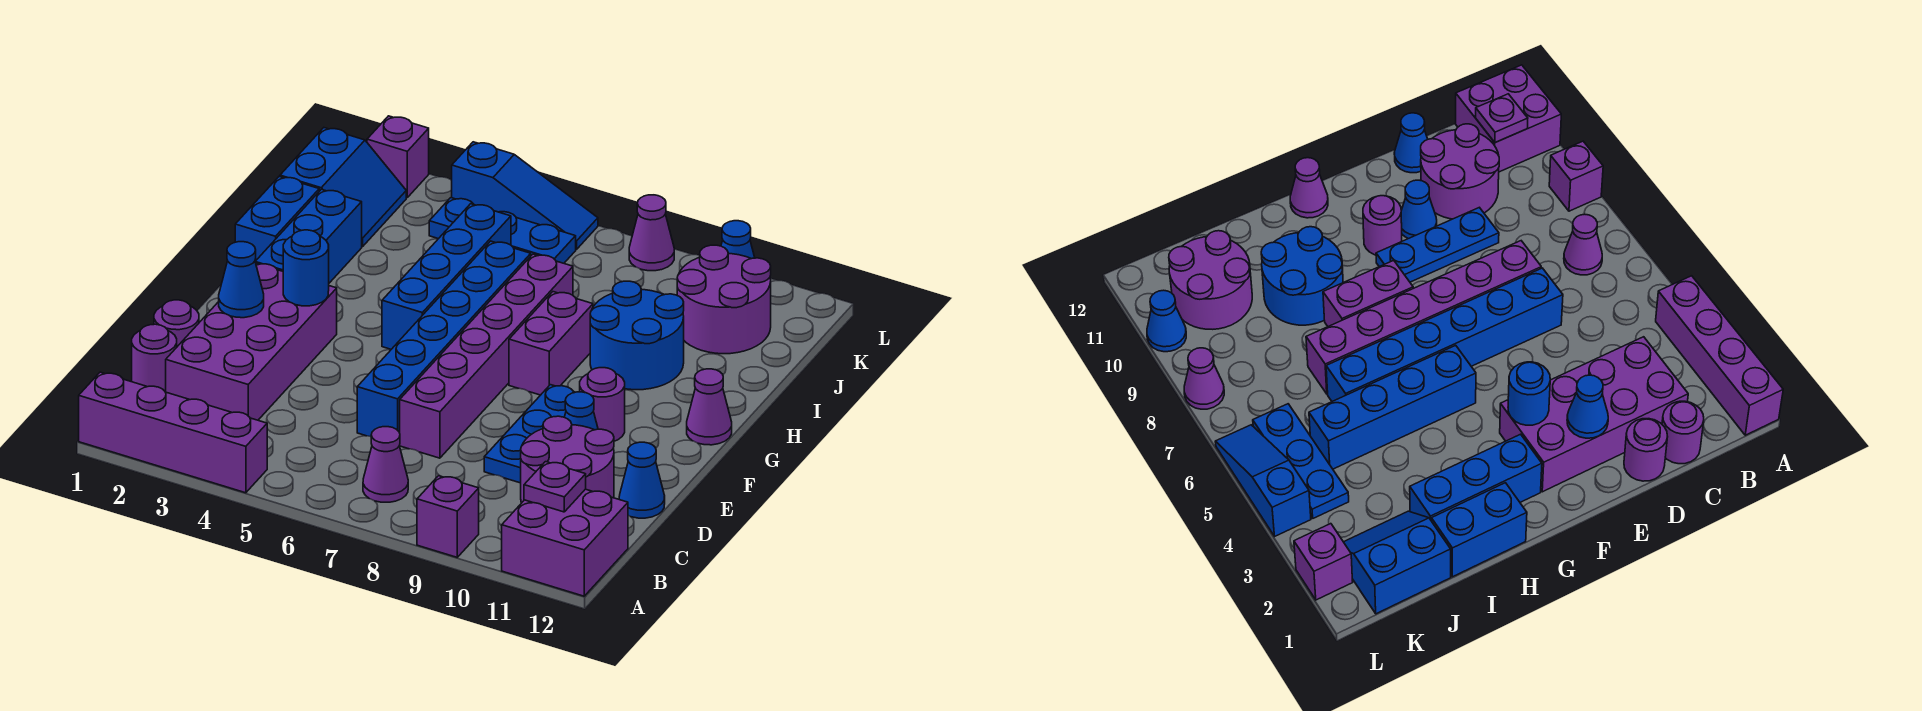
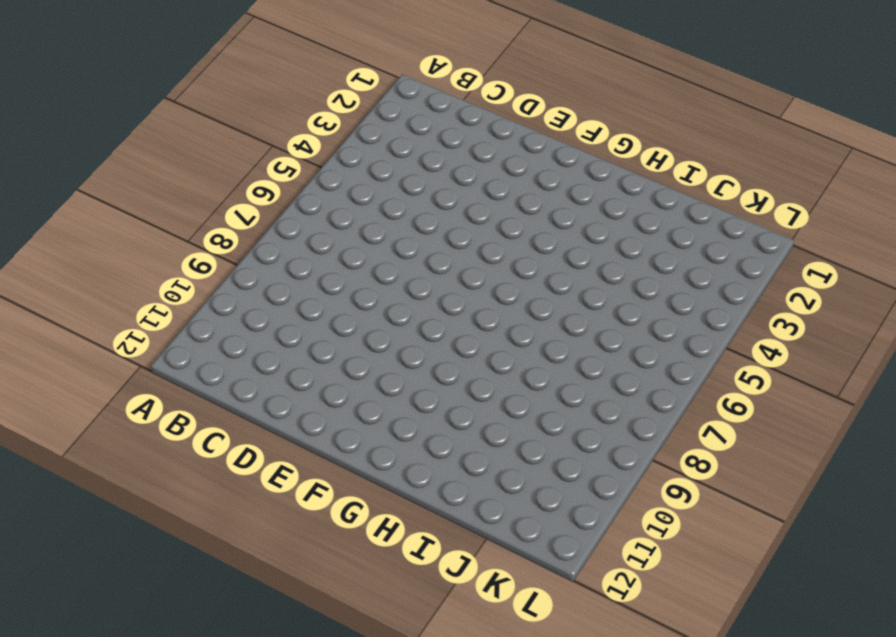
none -> purple 1x4 brick [79,372,267,493]
none -> purple 1x1 brick [417,476,479,557]
none -> purple 2x2 brick [502,489,628,596]
none -> purple 1x1 cone [363,427,408,502]

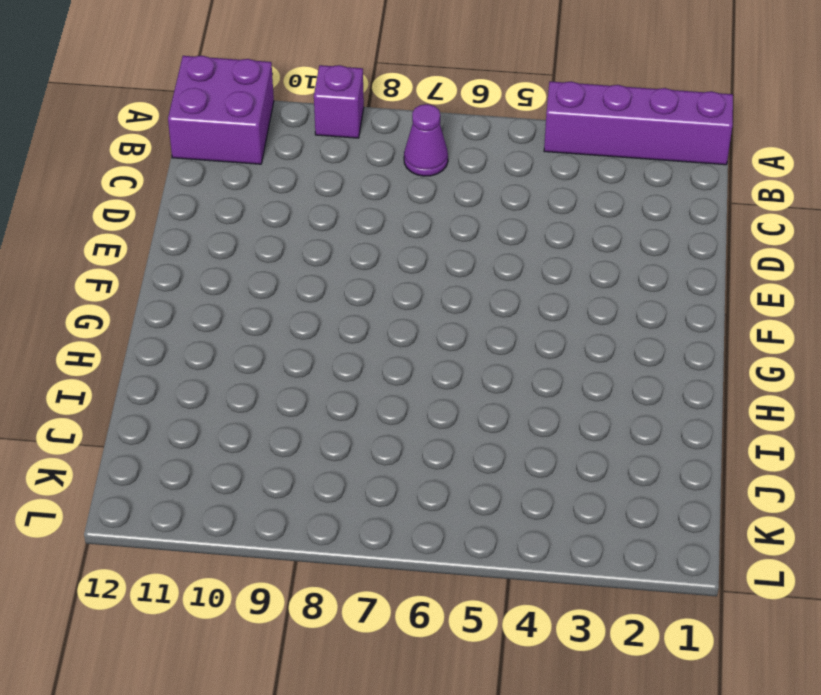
none -> purple 1x1 round brick [132,324,177,392]
none -> purple 2x4 brick [166,263,337,420]
none -> purple 2x2 round brick [521,416,614,503]
none -> purple 1x1 round brick [154,300,199,347]

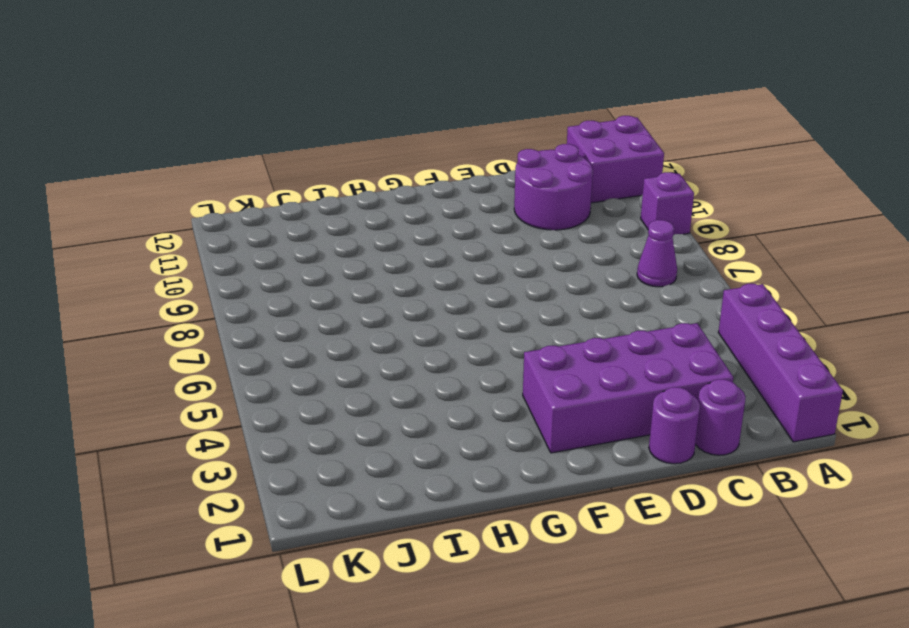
none -> blue 1x6 brick [357,241,531,437]
none -> purple 1x6 brick [400,254,573,458]
none -> blue 1x3 plate [484,385,575,483]
none -> blue 1x1 cone [619,442,665,518]

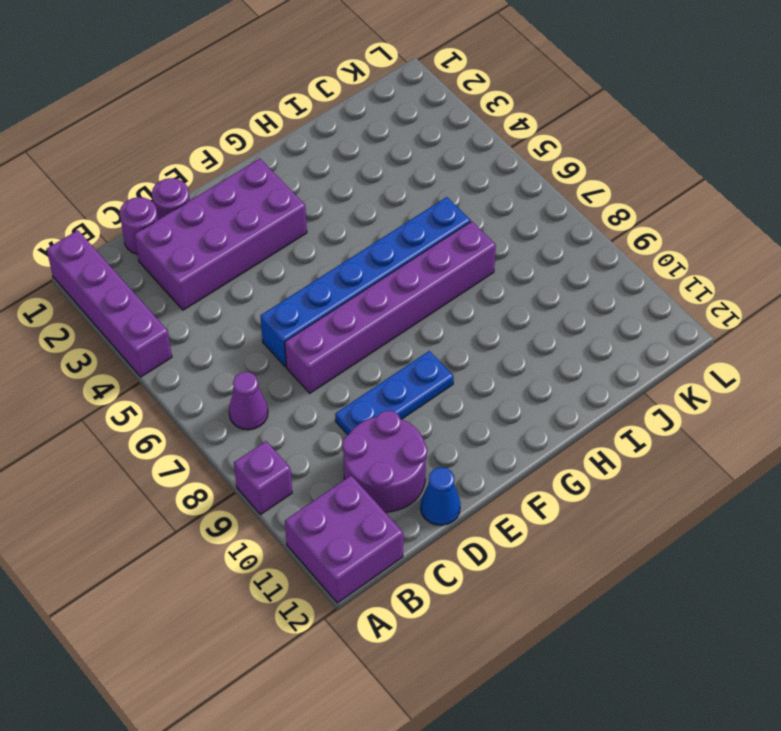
none -> blue 1x1 cone [564,392,598,430]
none -> purple 1x1 round brick [580,368,625,441]
none -> blue 1x3 brick [255,189,362,283]
none -> blue 1x4 brick [382,204,511,349]

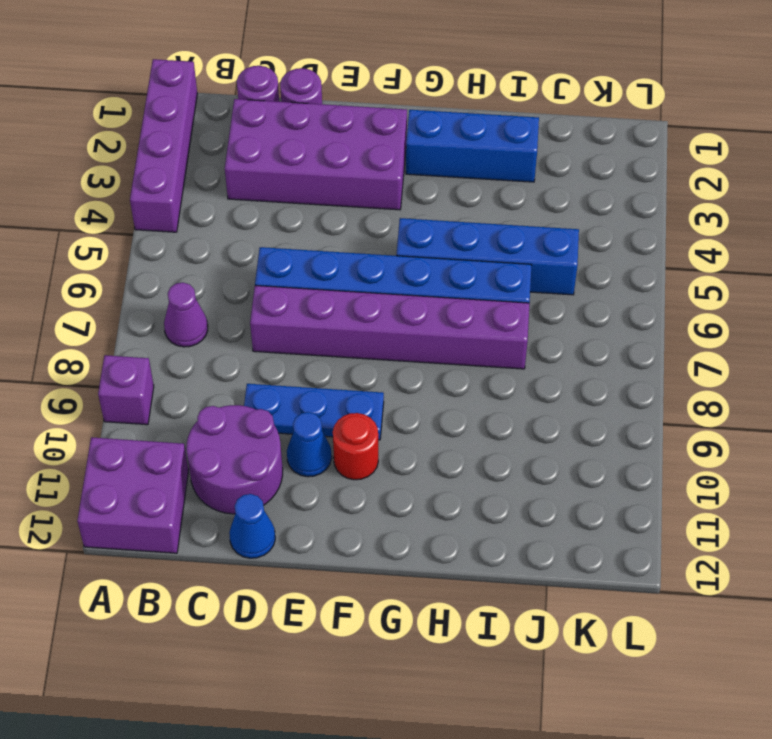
red 1x1 round brick [333,413,378,480] -> purple 1x1 round brick [580,368,625,441]
none -> purple 1x2 brick [509,292,593,395]
none -> purple 1x1 cone [687,369,732,445]
none -> blue 1x2 brick [235,177,319,261]
none -> blue 2x2 round brick [590,281,684,390]

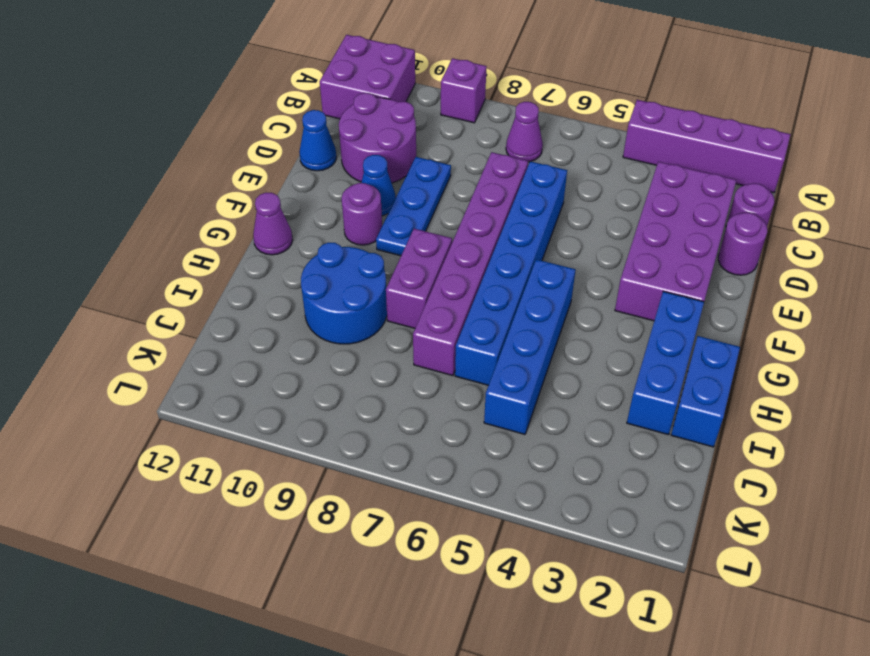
none -> blue 2x2 slope [280,128,406,247]
none -> purple 2x2 round brick [677,245,771,354]
none -> blue 1x3 plate [429,198,576,263]
none -> purple 1x1 brick [367,116,429,198]

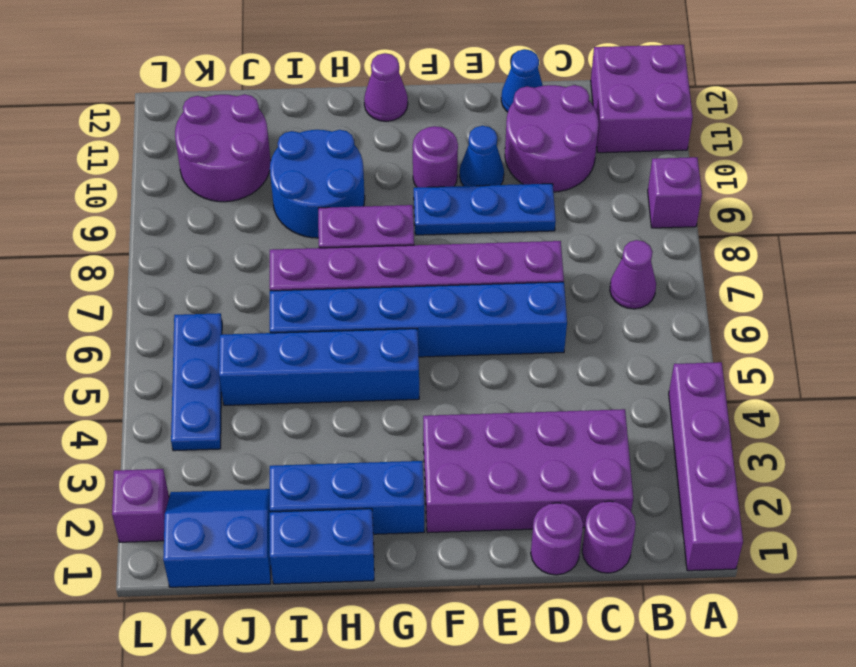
none -> blue 1x3 slope [452,142,598,250]
none -> purple 1x1 cone [629,195,674,271]
none -> blue 1x1 cone [721,221,755,259]
none -> purple 1x1 plate [524,462,586,512]

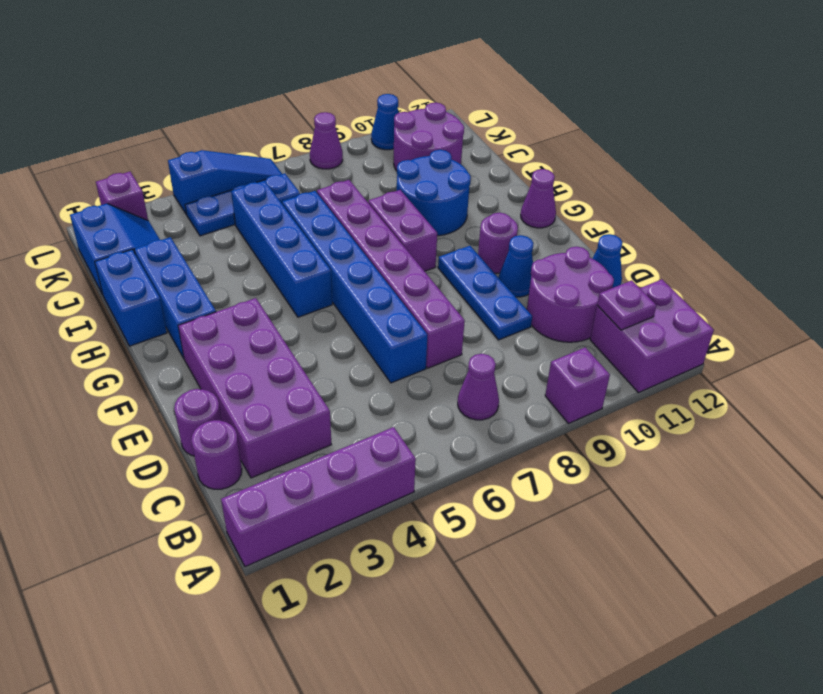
none -> blue 1x1 cone [219,242,264,318]
none -> blue 1x1 round brick [283,230,329,306]

